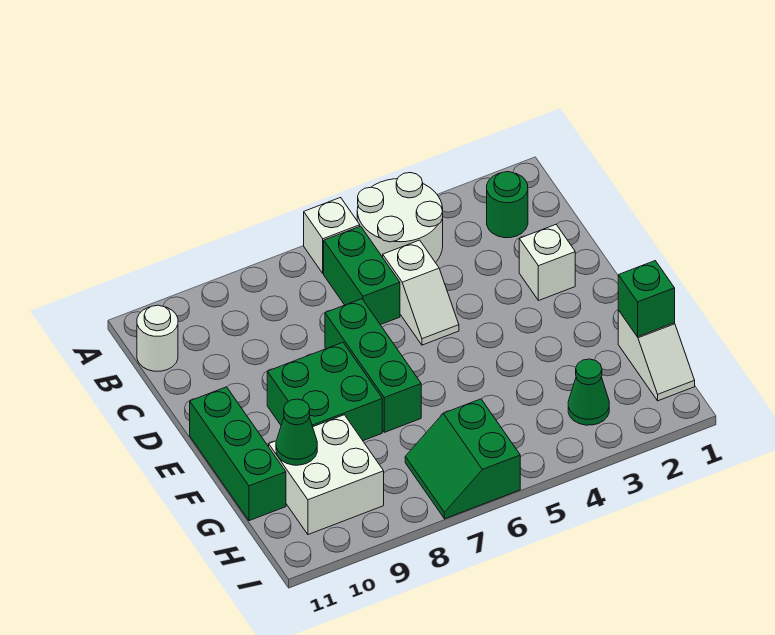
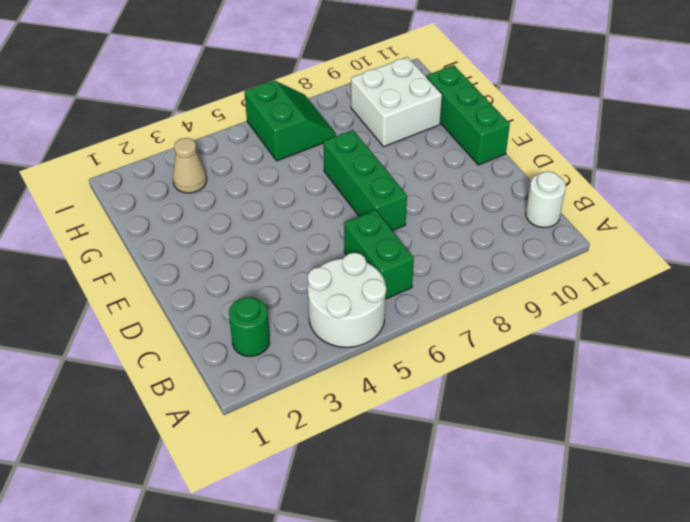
tan 1x1 cone [173,138,207,193] -> green 1x1 cone [568,359,609,425]
none -> white 1x1 brick [304,198,360,274]
none -> white 1x2 slope [383,240,459,345]
none -> white 1x1 brick [519,224,575,301]

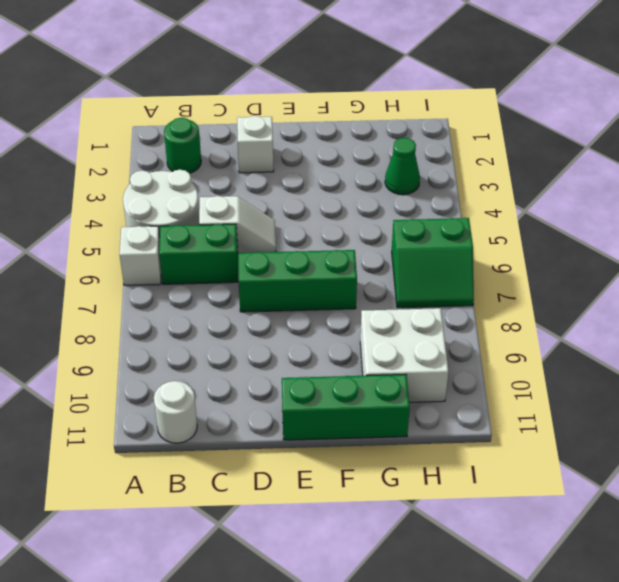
none -> green 2x2 brick [267,343,382,441]
none -> white 1x2 slope [618,310,695,401]
none -> green 1x1 brick [618,261,675,337]

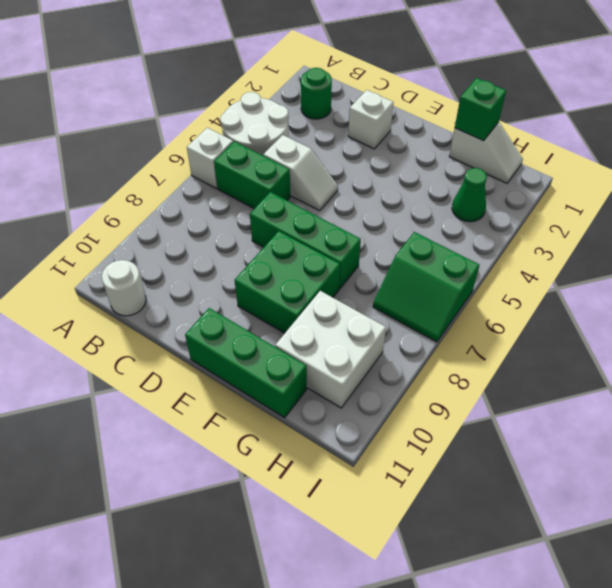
none -> green 1x1 cone [276,399,317,465]

